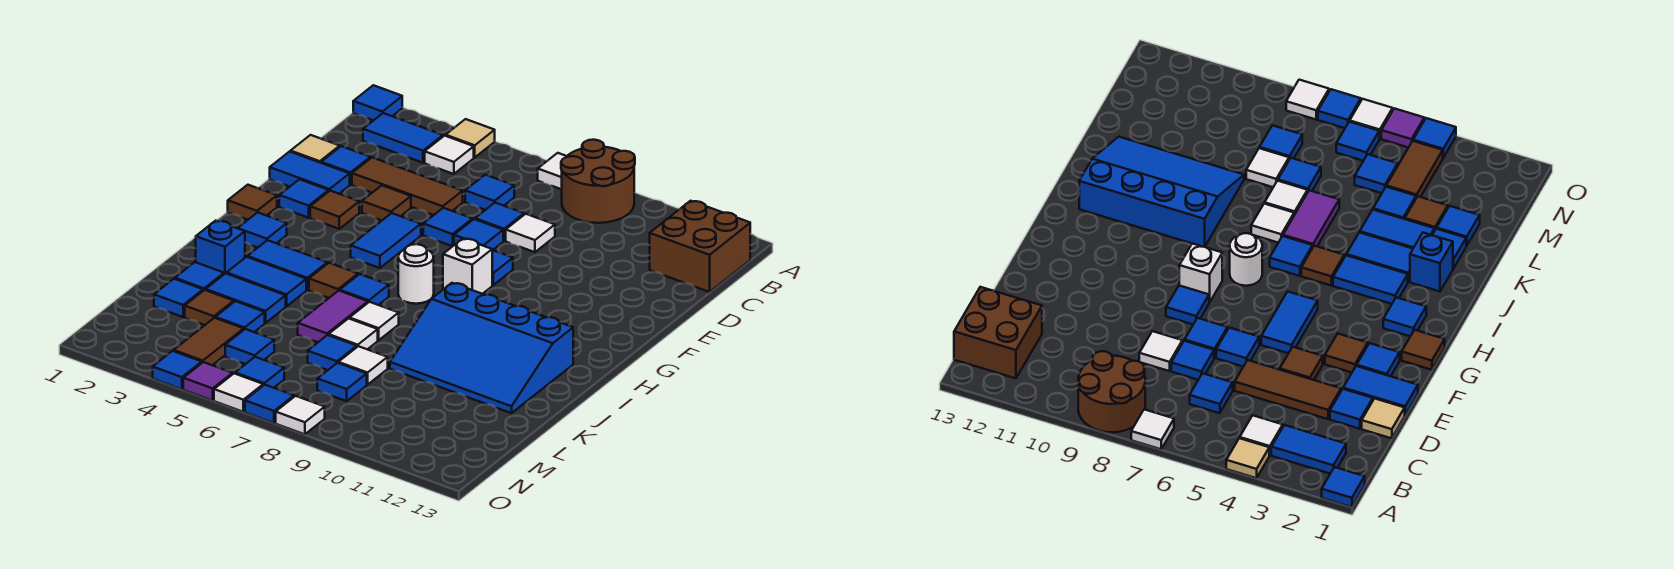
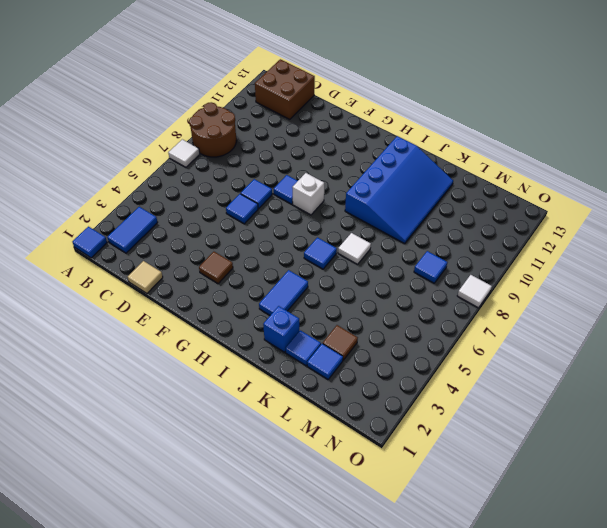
none -> tan 1x1 tile [446,119,495,157]
none -> white 1x1 tile [425,136,474,174]
none -> blue 1x1 tile [465,175,514,210]
none -> blue 1x1 tile [321,146,370,185]

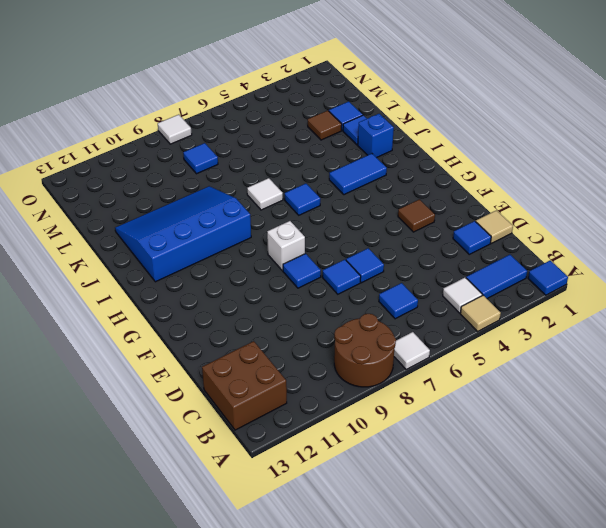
none -> brown 1x3 tile [352,158,463,215]
none -> blue 1x1 tile [475,203,524,241]
none -> white 1x1 tile [506,214,555,252]
none -> blue 1x2 tile [270,152,350,194]

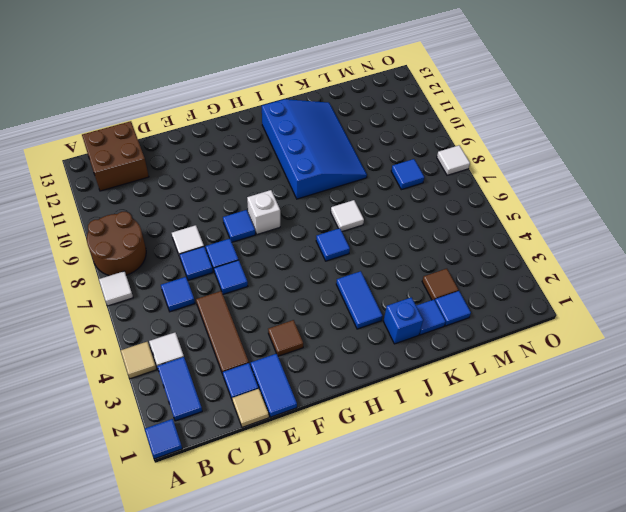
none -> brown 1x1 tile [362,185,411,220]
none -> blue 1x1 tile [279,179,329,218]
none -> blue 1x2 tile [351,213,421,268]
none -> brown 1x1 tile [228,185,277,220]

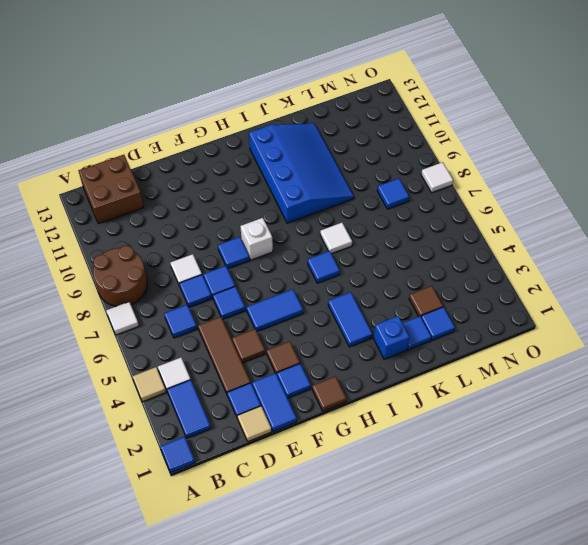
none -> blue 1x1 tile [238,212,287,248]
none -> white 1x1 round brick [398,244,434,304]
none -> brown 1x1 tile [309,263,358,298]
none -> blue 1x2 tile [227,257,306,307]

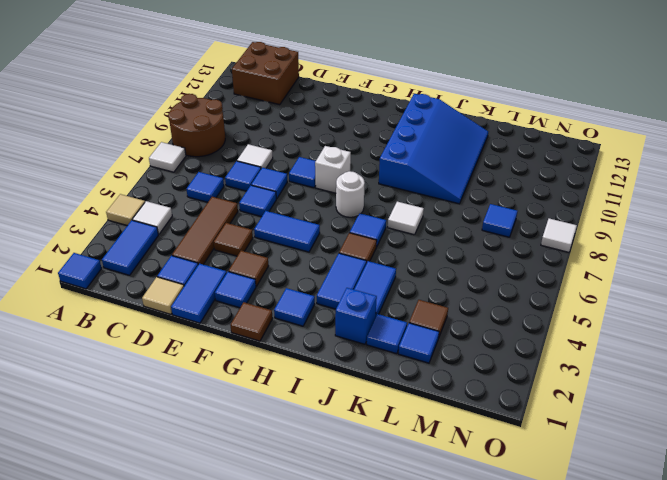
none -> purple 1x2 tile [298,291,368,342]
none -> blue 1x2 tile [206,273,286,323]
none -> white 1x1 tile [329,318,378,349]
none -> blue 1x1 tile [215,301,265,332]

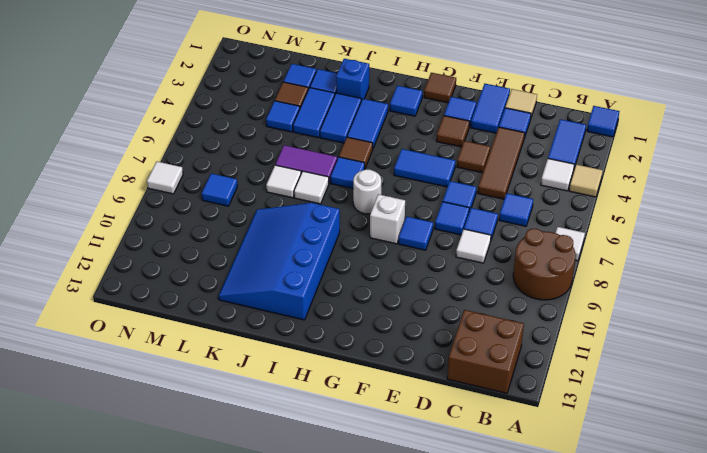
none -> blue 1x1 tile [308,335,357,370]
none -> white 1x1 tile [338,346,388,385]
none -> brown 1x2 tile [174,318,244,365]
none -> blue 1x1 tile [225,329,274,364]

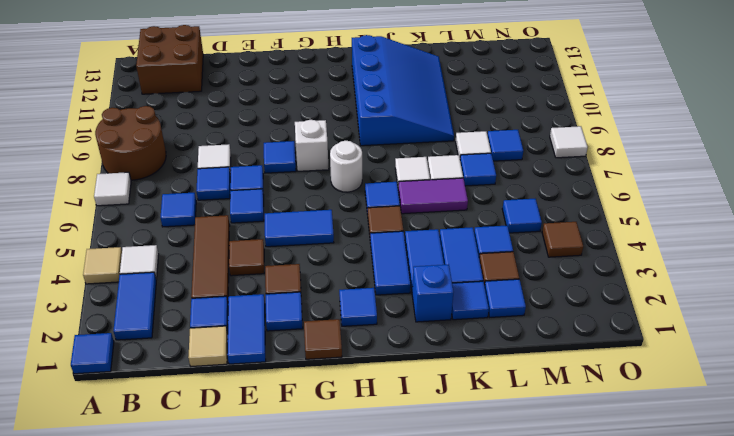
brown 1x1 tile [542,222,583,257] -> brown 1x2 tile [174,318,244,365]
none -> blue 1x1 tile [235,357,284,388]
none -> blue 1x1 tile [153,351,202,389]
none -> purple 1x1 tile [183,362,233,401]
none -> white 1x1 tile [214,373,263,412]

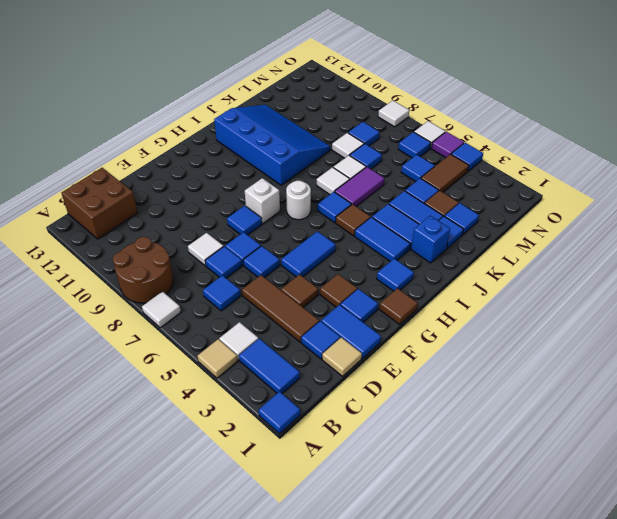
none -> blue 1x1 tile [245,385,294,423]

